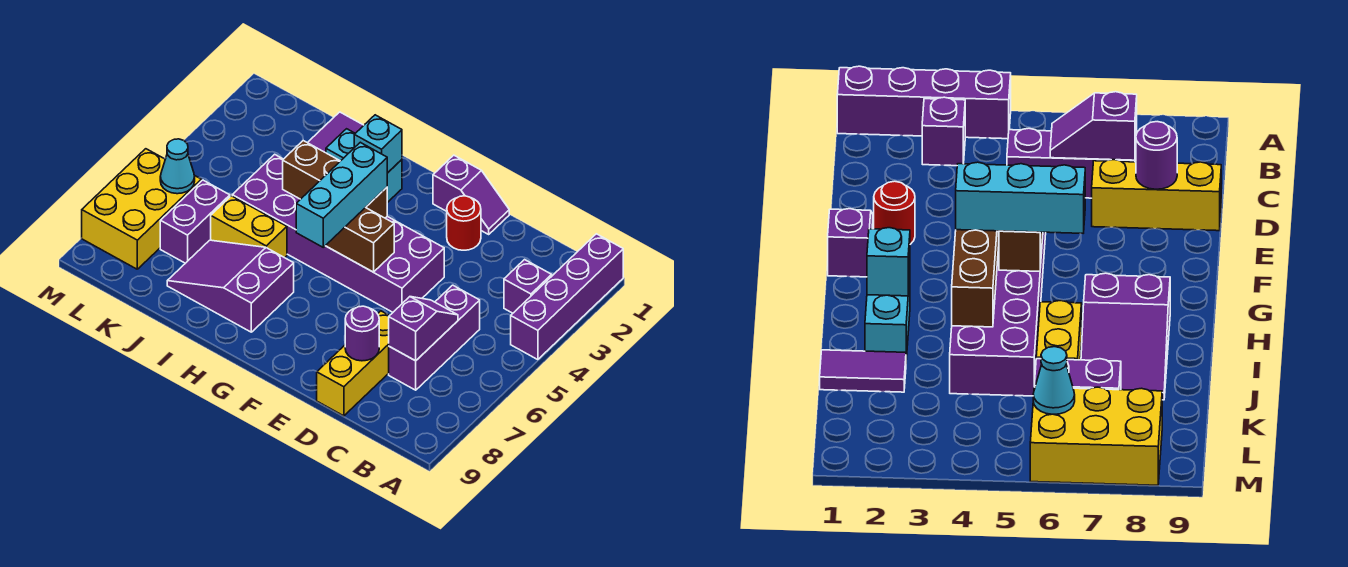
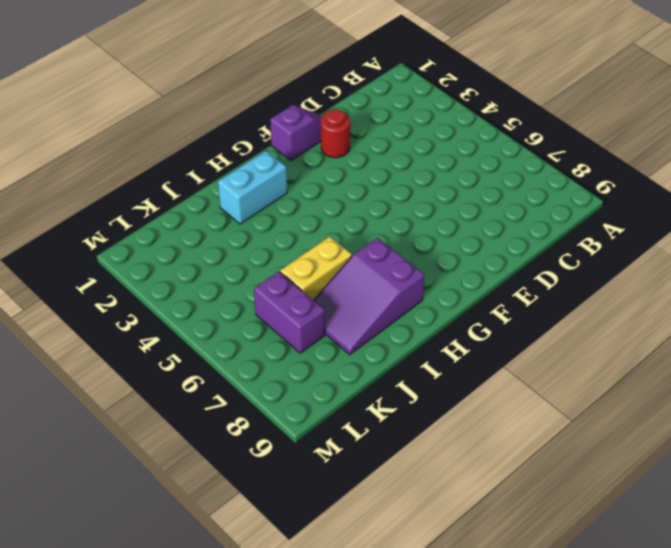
none -> purple 1x4 brick [511,234,623,360]
none -> purple 1x1 brick [504,260,552,313]
none -> purple 1x3 brick [389,285,480,390]

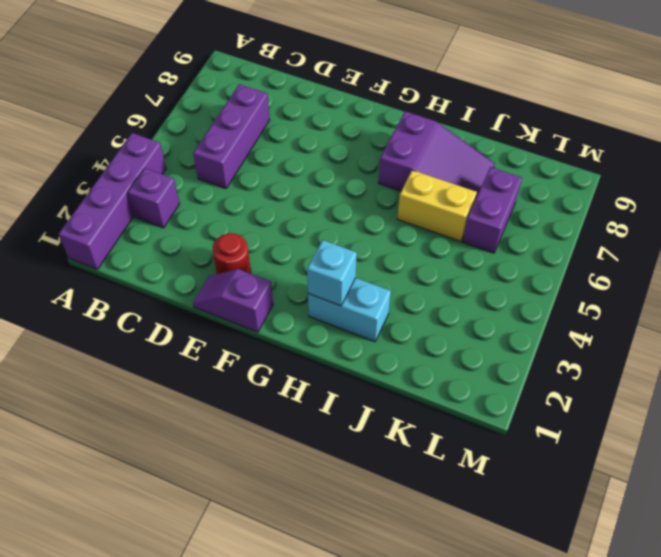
none -> yellow 1x3 brick [317,311,389,416]
none -> purple 2x6 brick [232,154,444,312]
none -> purple 1x2 tile [308,112,364,153]

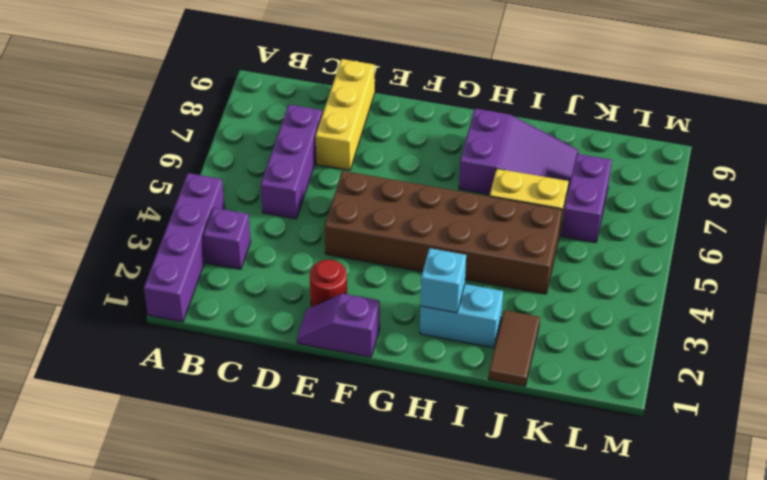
brown 2x6 brick [325,171,562,294] -> purple 2x6 brick [232,154,444,312]
brown 1x2 tile [489,310,540,386] -> purple 1x2 tile [308,112,364,153]
none -> yellow 2x3 brick [82,149,201,269]
none -> purple 1x2 slope [389,297,458,361]
none -> purple 1x1 round brick [345,306,379,361]

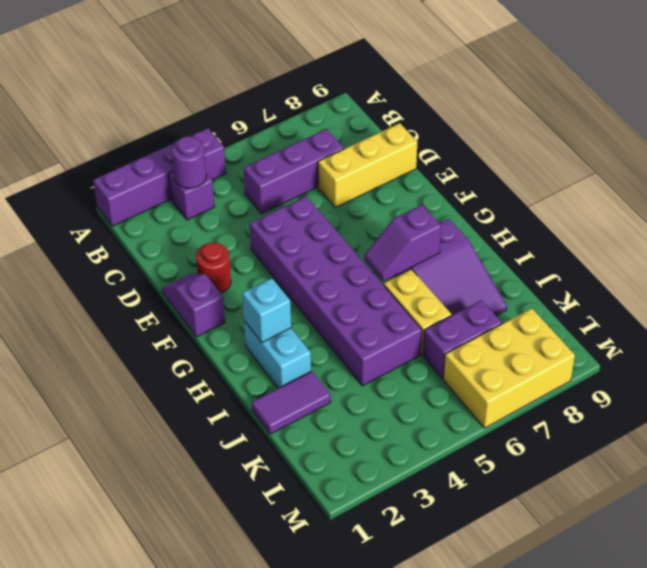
purple 1x1 round brick [172,136,206,188] -> purple 1x1 round brick moved to [345,306,379,361]
purple 1x2 slope [364,205,441,281] -> purple 1x2 slope moved to [389,297,458,361]
none -> brown 1x2 brick [326,207,394,272]
none -> brown 1x3 brick [283,141,387,218]
none -> cyan 1x1 cone [160,139,195,194]

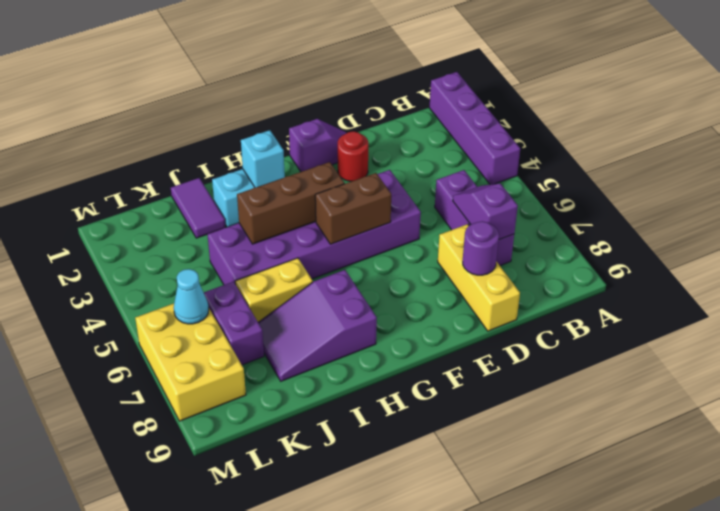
none -> purple 1x1 brick [504,260,552,313]
none -> cyan 1x3 brick [296,142,387,247]

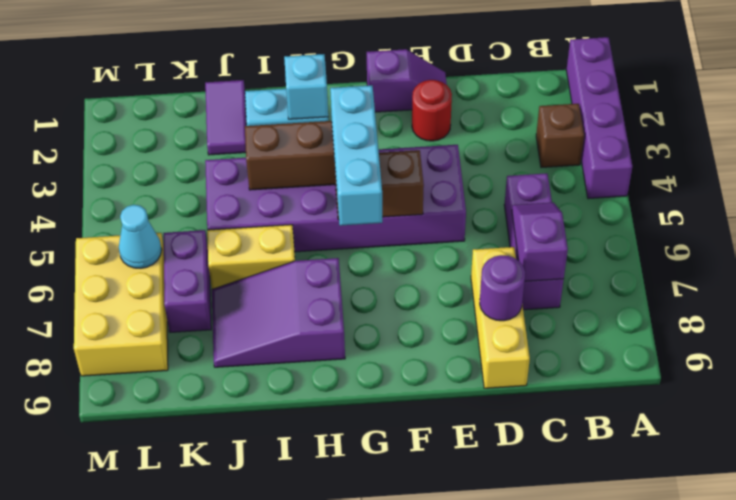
brown 1x1 brick [536,104,584,168] -> purple 1x1 brick [504,260,552,313]

